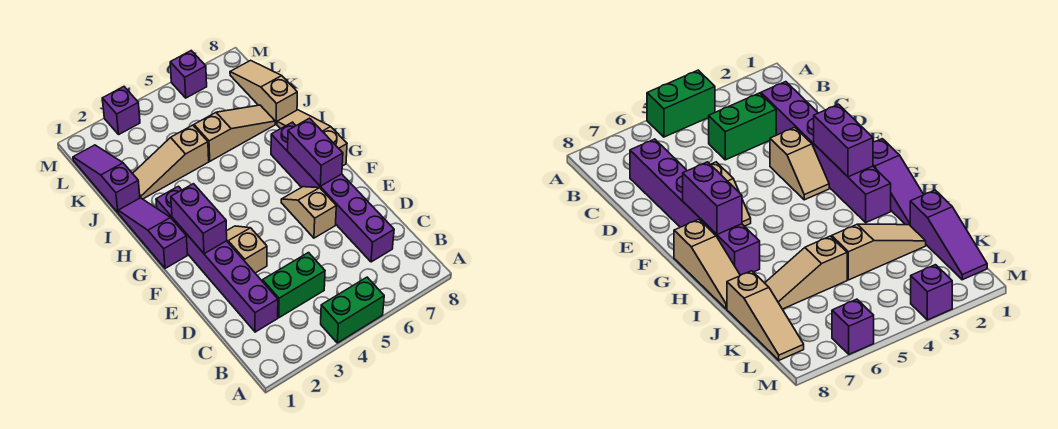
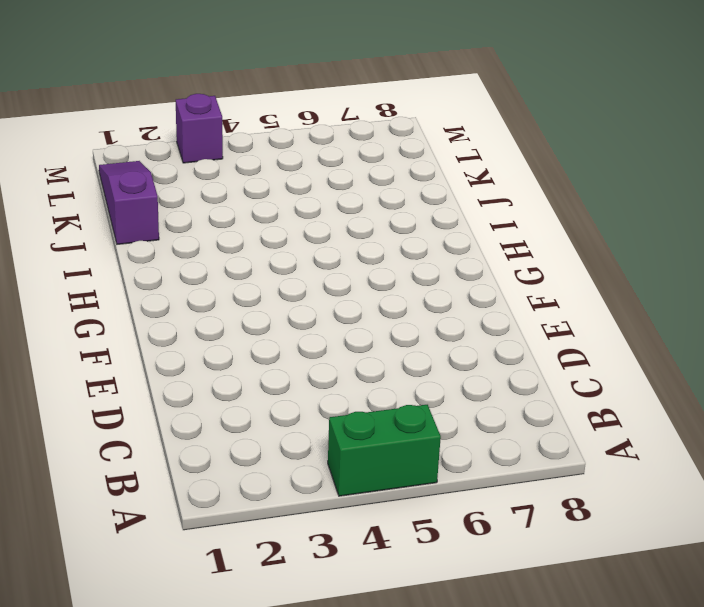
none -> purple 1x6 brick [156,186,278,332]
none -> green 1x2 brick [263,253,325,318]
none -> purple 1x6 brick [271,122,394,262]

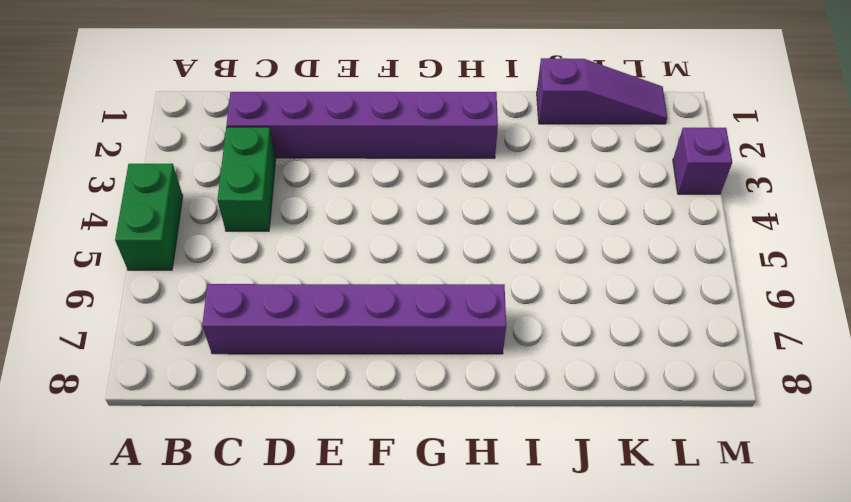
none -> tan 1x2 slope [226,226,267,273]
none -> tan 1x2 slope [281,187,336,238]
none -> purple 1x3 slope [118,198,188,268]

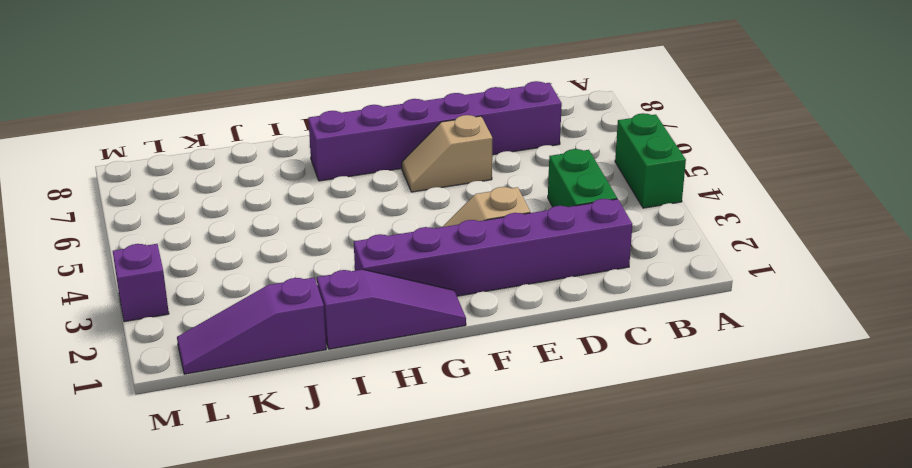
purple 1x3 slope [317,269,466,349] -> purple 1x3 slope turned to [118,198,188,268]
none -> tan 1x3 slope [277,110,347,166]
none -> tan 1x3 slope [132,125,209,199]
none -> tan 1x3 slope [194,105,275,161]

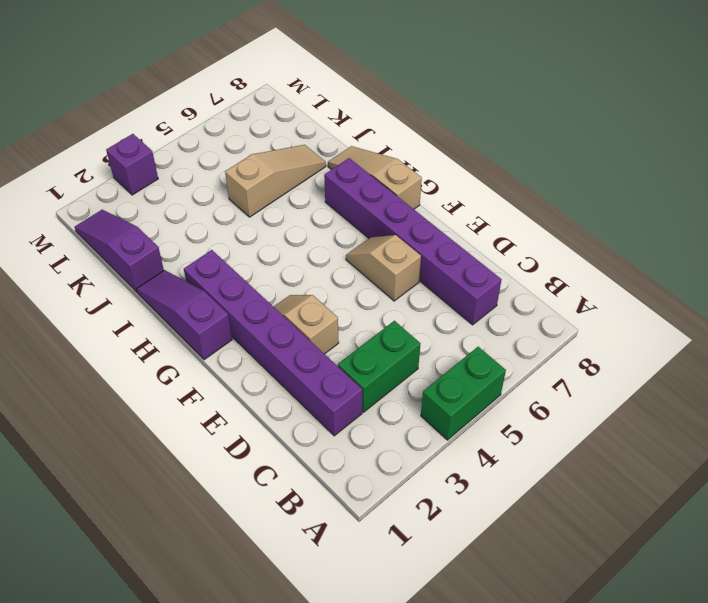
none -> tan 1x3 slope [132,125,209,199]
none -> tan 1x3 slope [230,60,297,124]
none -> purple 1x1 brick [170,51,207,98]

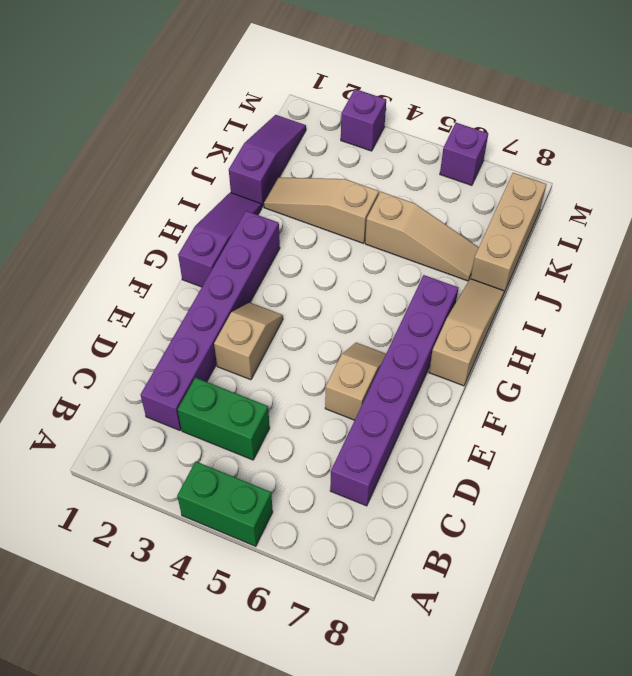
tan 1x3 brick [471,173,546,292] -> tan 1x3 slope [230,60,297,124]
none -> purple 1x2 brick [171,184,227,254]
none -> purple 1x2 brick [288,118,343,186]

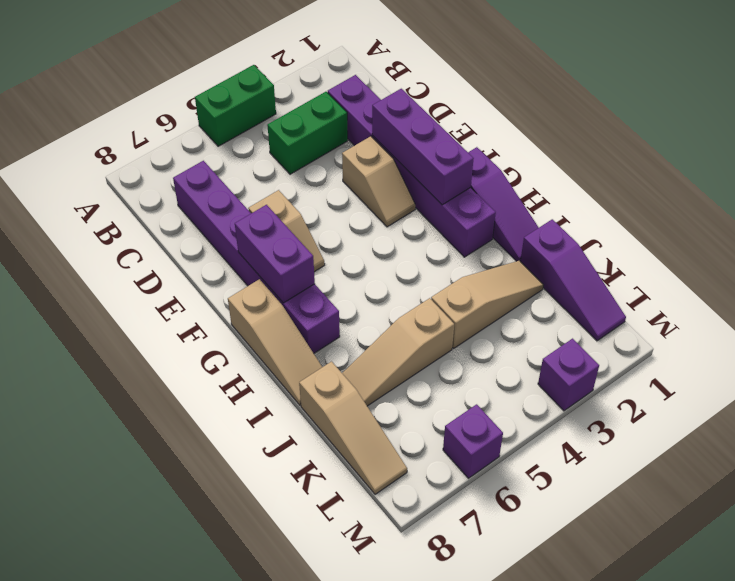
purple 1x3 brick [372,89,474,205] -> purple 1x2 brick [171,184,227,254]

